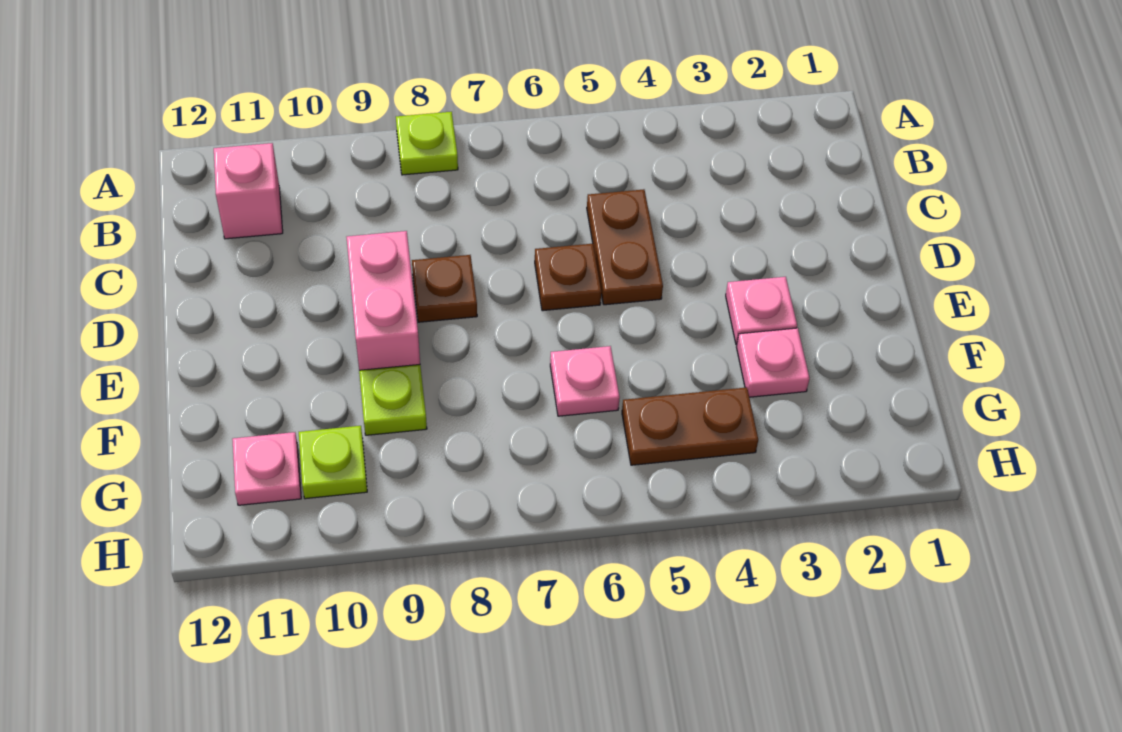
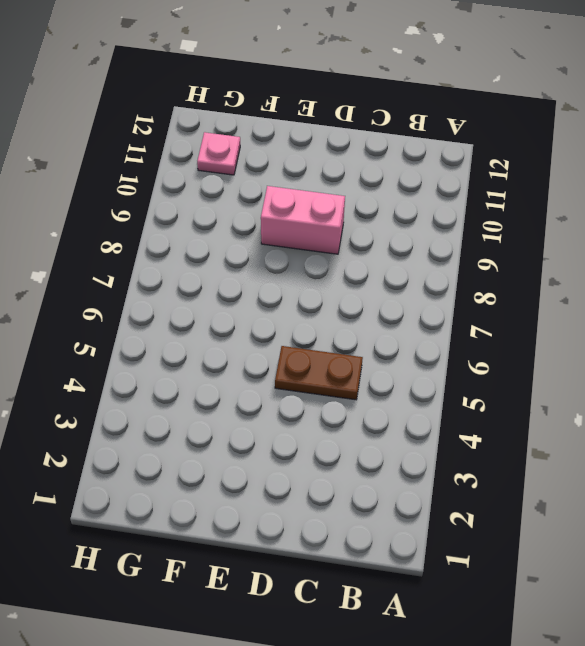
none -> lime 1x1 plate [396,112,458,175]
none -> pink 1x1 brick [214,143,283,239]
none -> brown 1x1 plate [535,244,601,311]

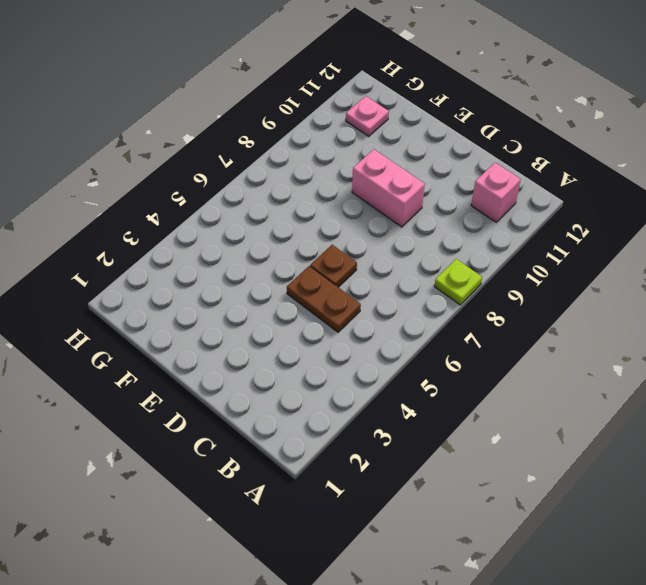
none -> brown 1x1 plate [412,255,477,322]
none -> pink 1x1 plate [726,277,797,345]
none -> pink 1x1 plate [737,328,810,397]

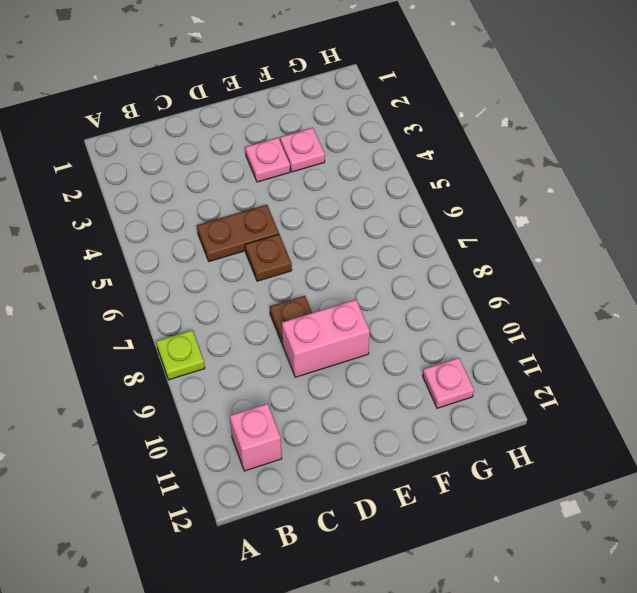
none -> pink 1x1 plate [550,346,620,416]
none -> lime 1x1 plate [359,365,427,435]
none -> brown 1x2 plate [622,387,758,465]

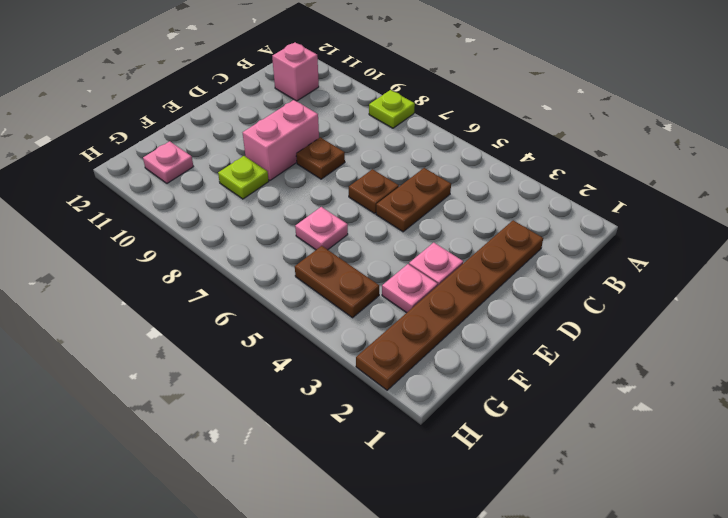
brown 1x6 plate [356,220,543,390] -> none
none -> lime 1x1 plate [299,426,367,499]

